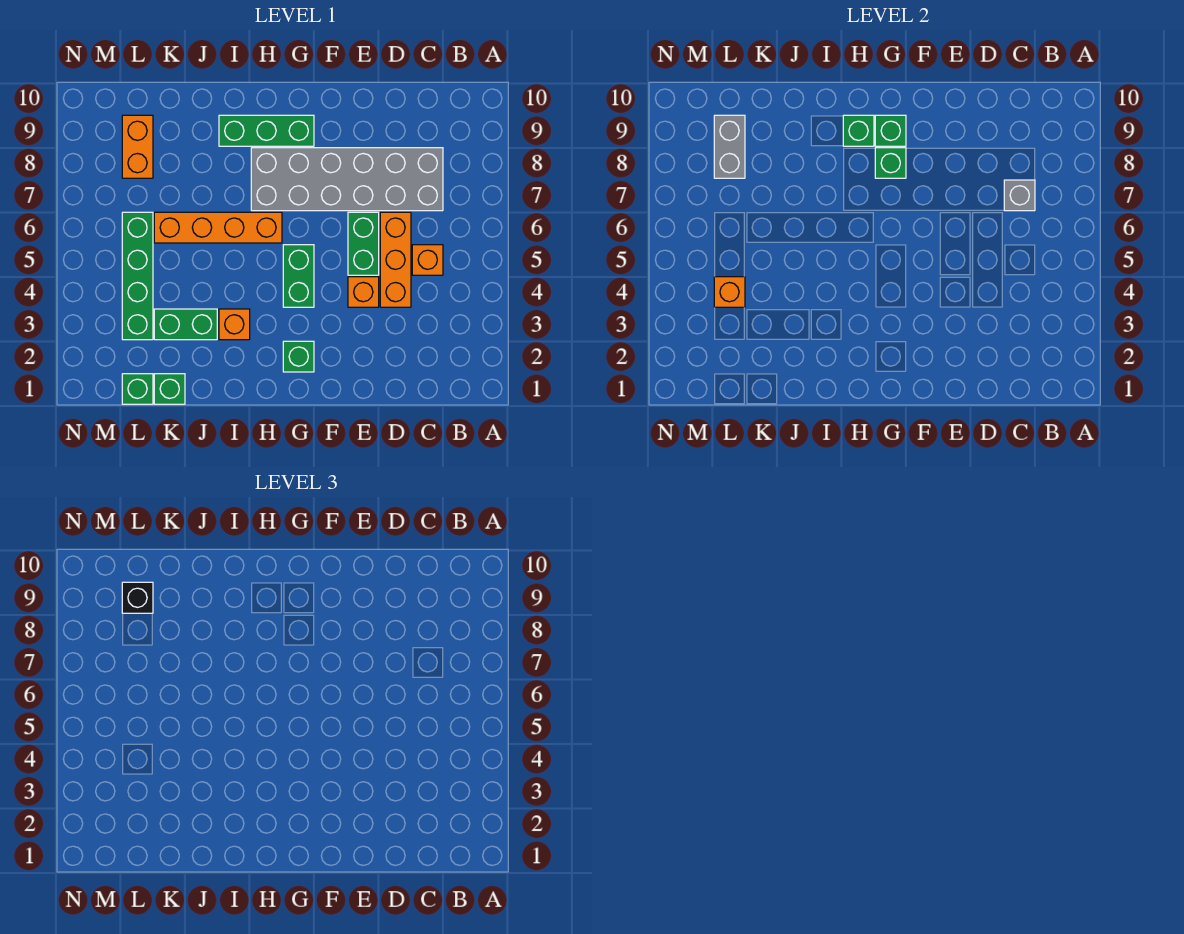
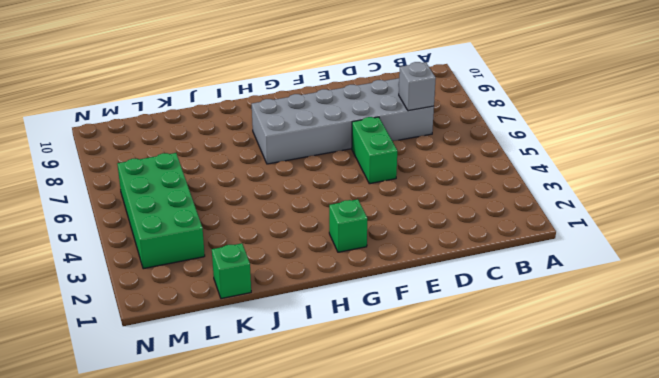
green 2x4 brick [117,153,205,269] -> green 1x4 brick [122,212,153,340]
none -> orange 1x1 brick [412,245,443,275]
none -> orange 1x3 brick [380,212,411,307]
none -> orange 1x1 brick [348,277,379,307]

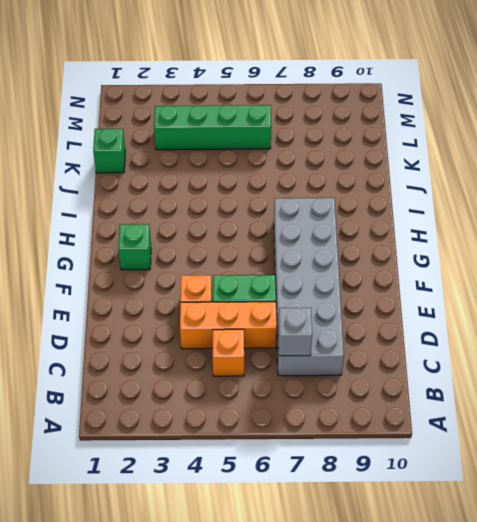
none -> green 1x2 brick [283,245,314,307]
none -> green 1x3 brick [219,115,314,146]
none -> orange 1x4 brick [154,212,282,243]

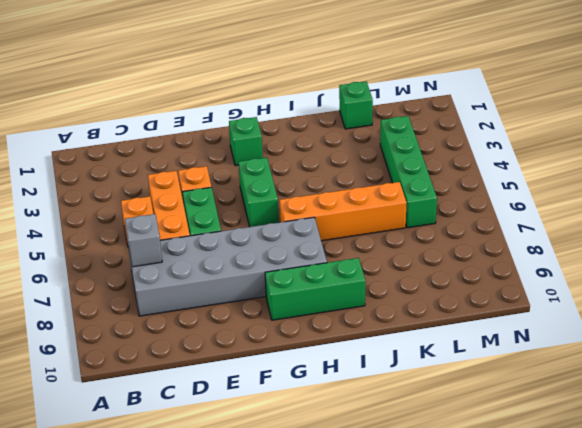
none -> orange 1x1 brick [219,309,250,340]
none -> green 1x2 brick [154,309,217,340]
none -> green 1x1 brick [122,374,153,404]

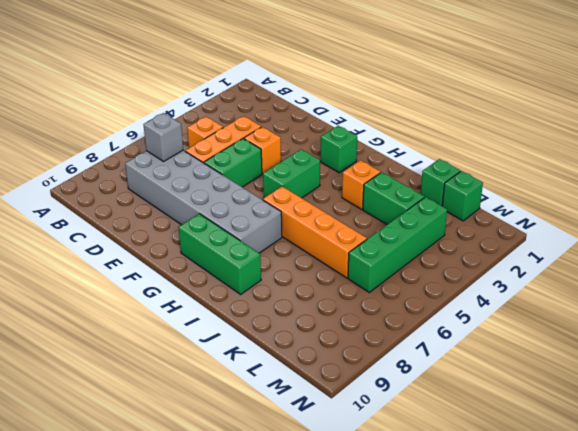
none -> orange 1x2 brick [122,115,153,178]
none -> green 1x1 brick [875,148,906,178]
none -> green 1x1 brick [875,115,906,146]

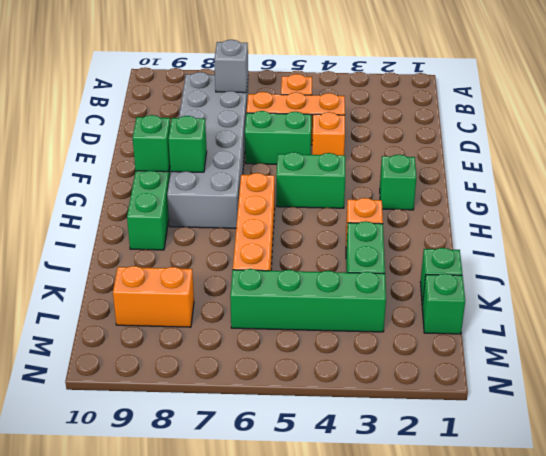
none -> green 1x1 brick [843,115,874,146]
none -> orange 1x1 brick [714,277,745,307]
none -> grey 1x2 brick [714,115,745,178]

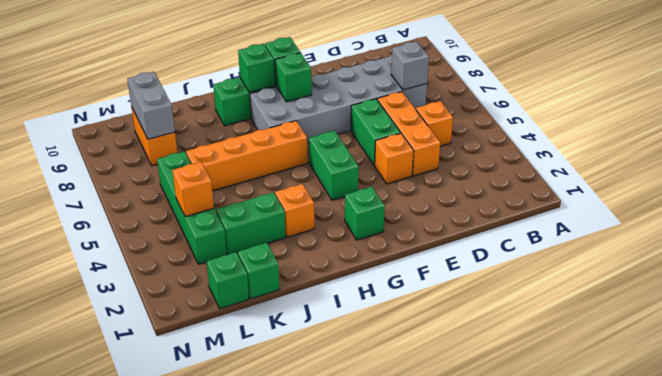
none -> black 1x1 brick [122,582,153,613]

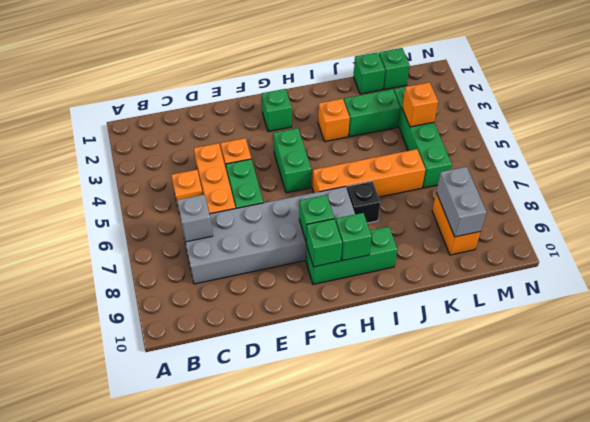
black 1x1 brick [347,181,380,223] -> black 1x1 brick moved to [122,582,153,613]

